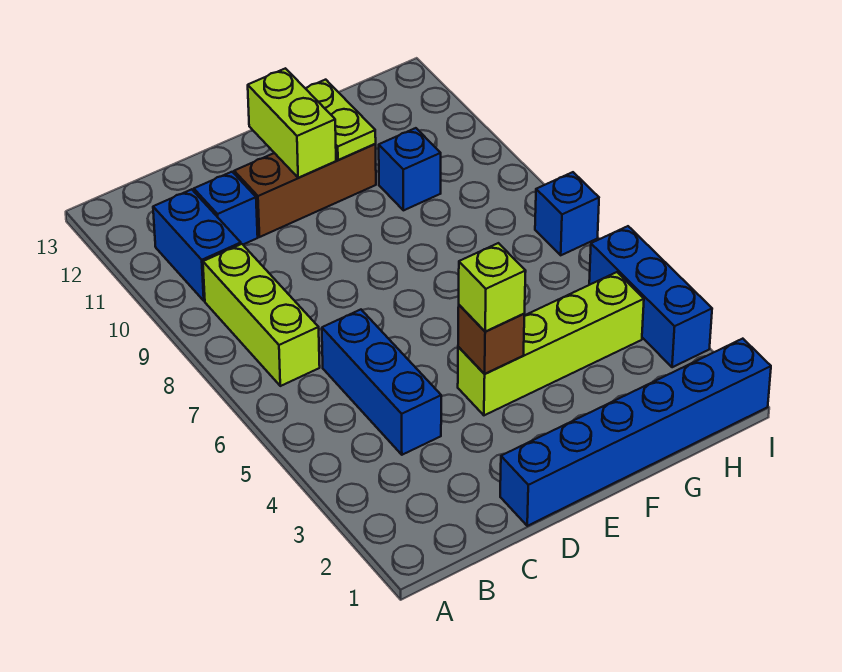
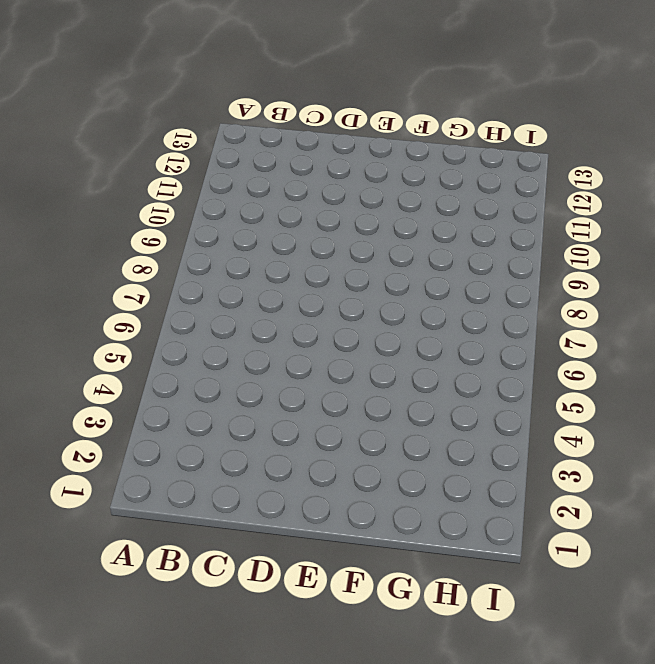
none -> lime 1x3 brick [203,244,320,386]
none -> blue 1x2 brick [153,189,241,301]
none -> blue 1x3 brick [322,310,441,455]

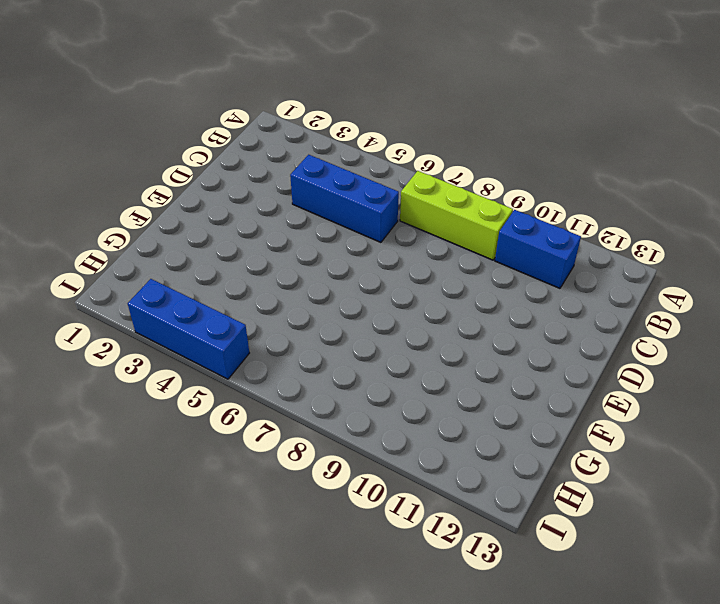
none -> blue 1x1 brick [194,172,258,244]
none -> blue 1x6 brick [500,339,771,526]
none -> brown 1x3 brick [234,144,376,237]

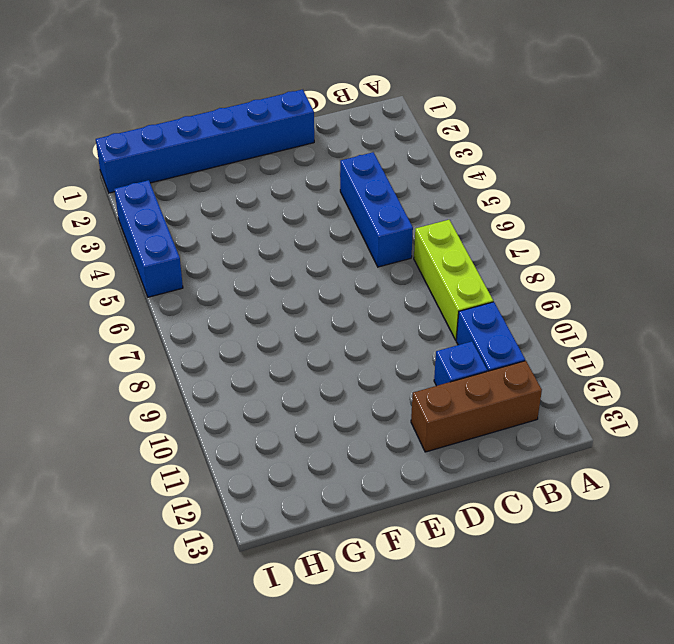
brown 1x3 brick [411,361,542,452] -> brown 1x3 brick moved to [234,144,376,237]
none -> lime 1x4 brick [458,272,644,415]
none -> blue 1x1 brick [379,128,441,210]
none -> blue 1x1 brick [535,172,599,255]

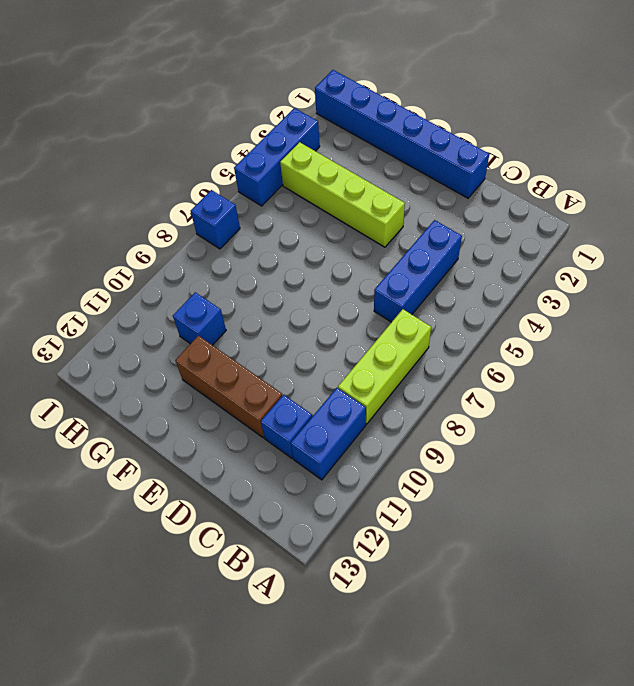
none -> brown 1x1 brick [458,305,524,374]
none -> lime 1x2 brick [248,68,336,178]
none -> lime 1x2 plate [305,80,376,160]

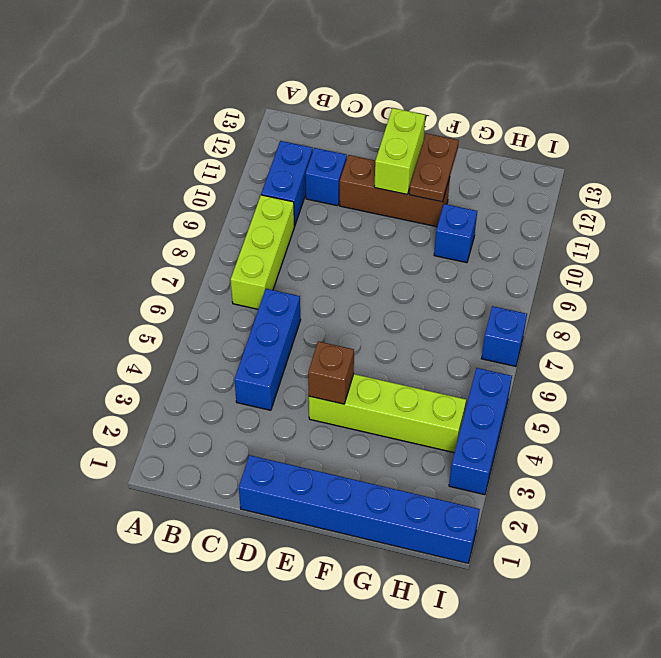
brown 1x2 plate [409,133,459,202] -> lime 1x2 plate [305,80,376,160]
none -> lime 1x1 brick [459,243,526,331]

